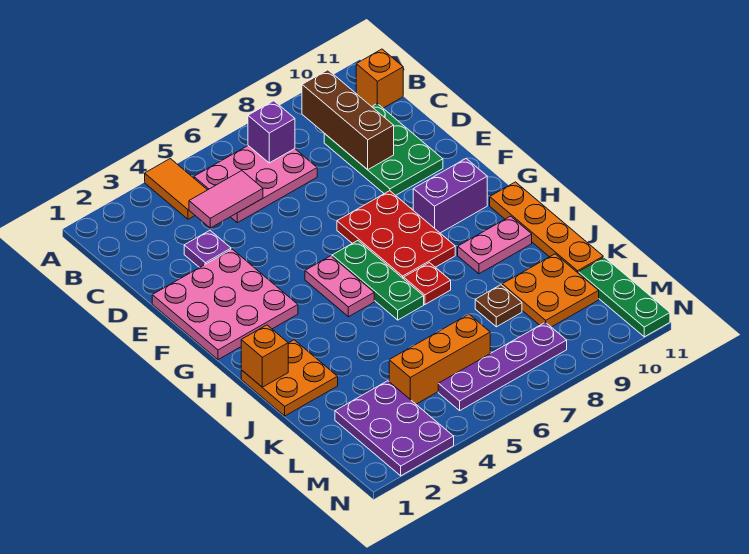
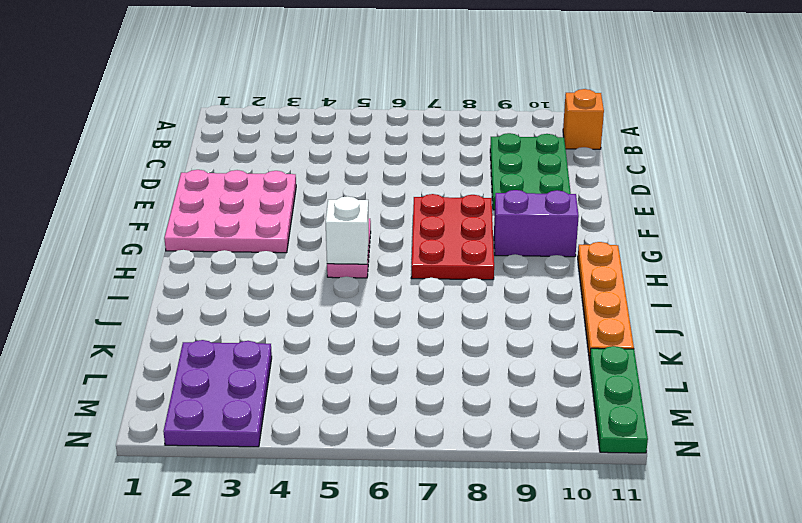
white 1x1 brick [326,196,369,264] -> none
none -> orange 1x2 tile [145,159,207,219]
none -> pink 2x3 plate [194,146,317,223]
none -> purple 1x1 plate [184,231,231,268]

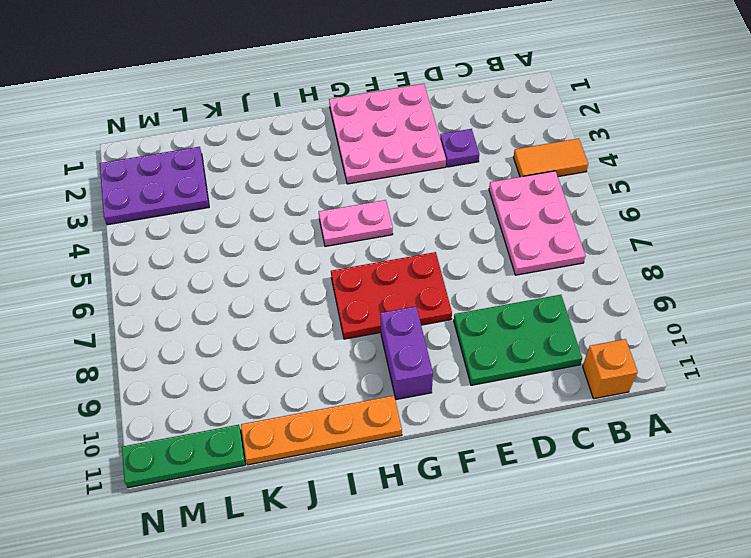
none -> green 1x3 plate [332,241,424,320]
none -> orange 2x2 plate [241,340,338,416]
none -> red 1x1 plate [404,263,451,305]

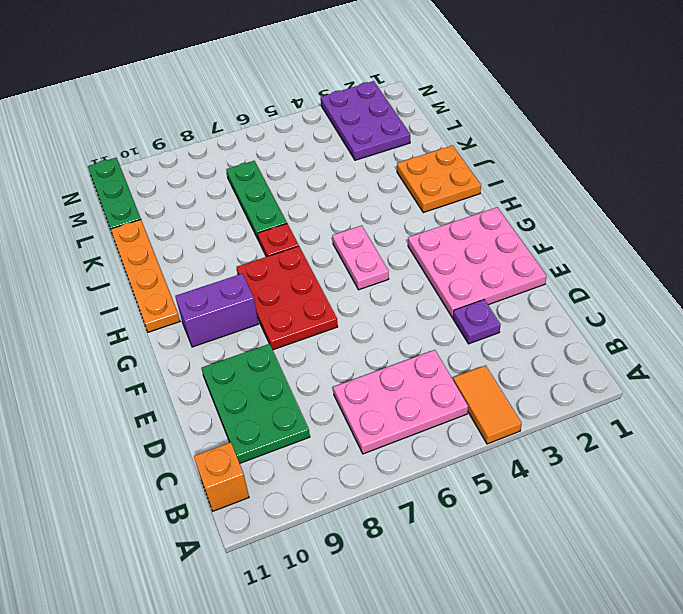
green 1x3 plate [226,161,287,239] -> green 1x3 plate moved to [332,241,424,320]
none -> pink 1x2 plate [458,216,532,274]
none -> brown 1x1 plate [475,285,522,327]
none -> orange 2x2 plate [502,254,599,327]

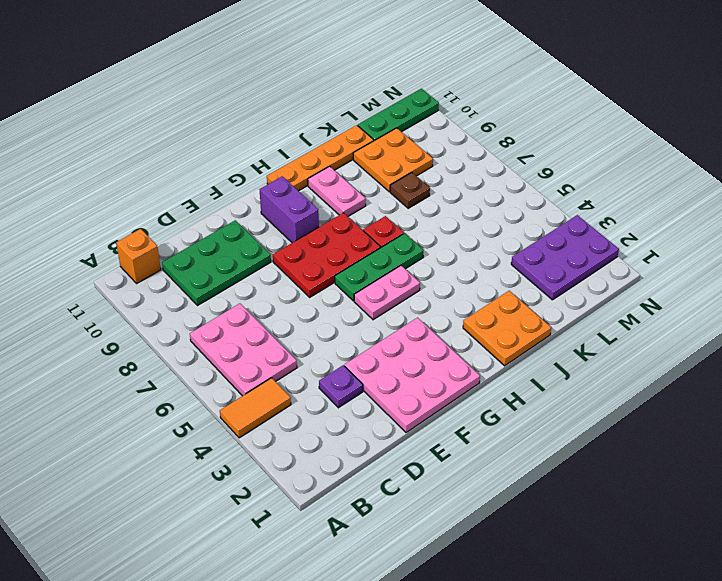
none -> orange 1x3 brick [389,314,490,404]
none -> purple 1x4 plate [438,322,567,410]
none -> purple 1x1 brick [248,101,295,163]

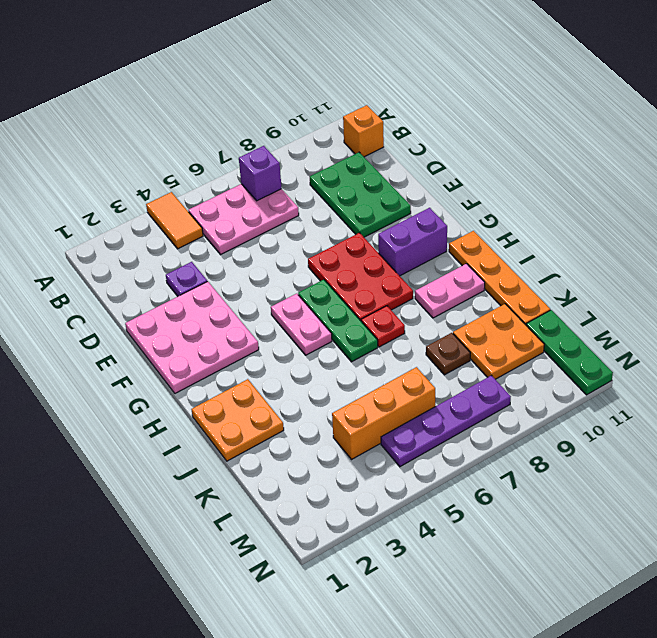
none -> purple 2x3 plate [335,381,454,476]
none -> brown 1x3 brick [302,70,394,170]
none -> pink 1x2 tile [189,171,263,228]

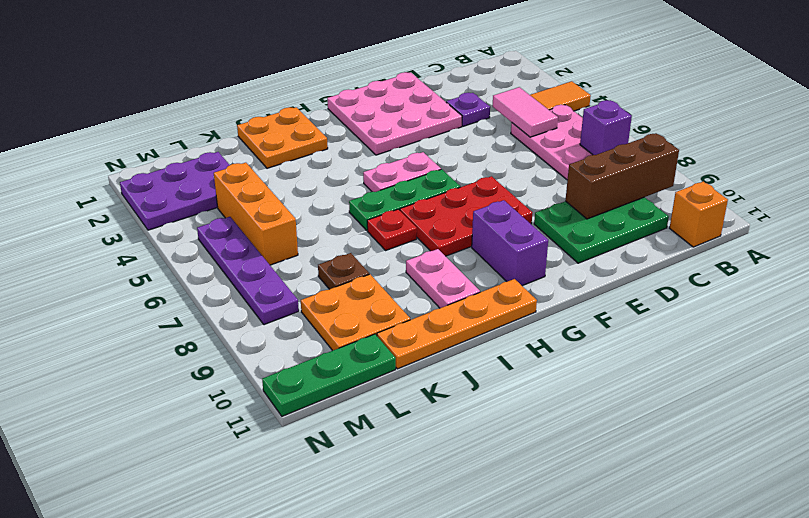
none -> orange 1x1 brick [241,325,288,387]

